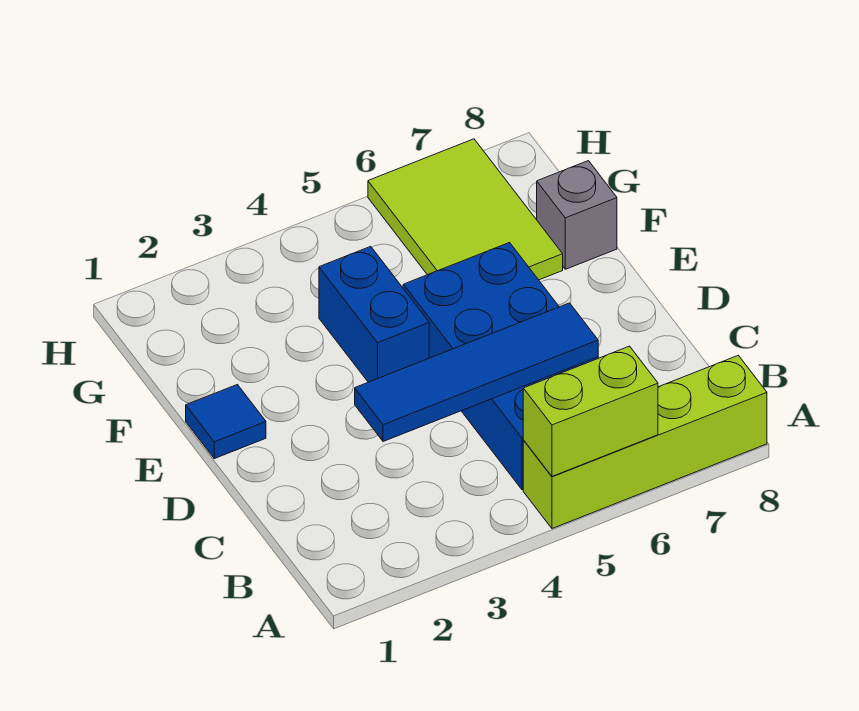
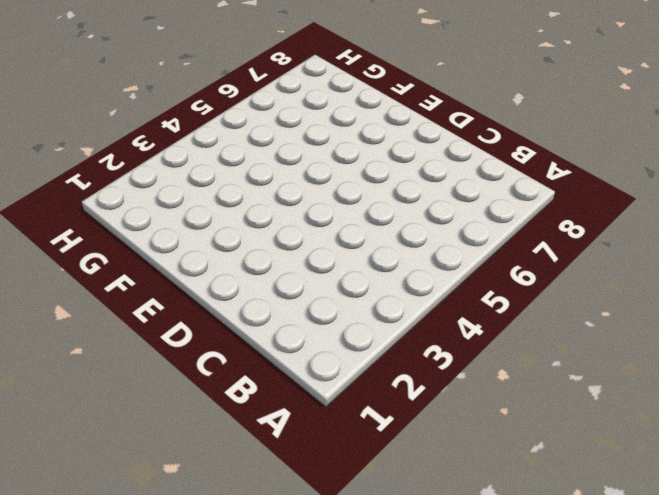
none -> lime 1x4 brick [523,355,767,528]
none -> blue 2x4 brick [403,243,598,490]

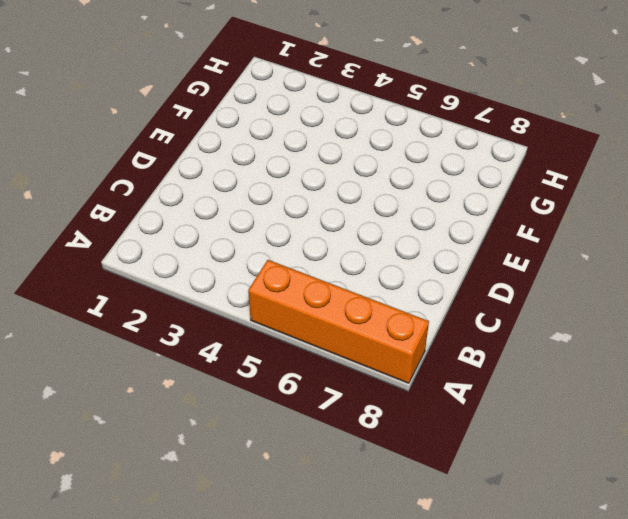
orange 1x4 brick [248,260,429,383] -> lime 1x4 brick [523,355,767,528]
none -> blue 2x4 brick [403,243,598,490]
none -> blue 1x1 tile [186,385,266,459]

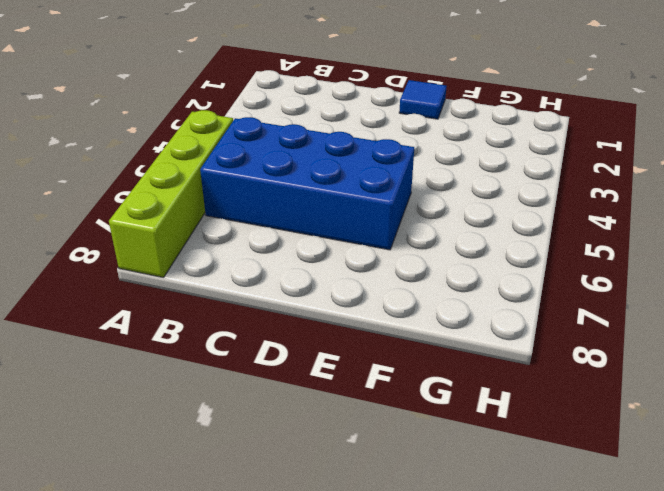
none -> blue 1x2 brick [319,246,429,382]
none -> lime 2x3 tile [368,139,563,280]

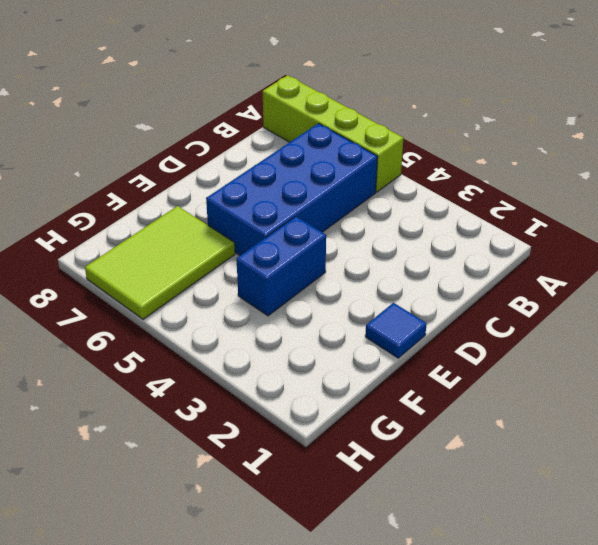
none -> grey 1x1 brick [537,161,617,269]
none -> lime 1x2 brick [523,346,658,476]

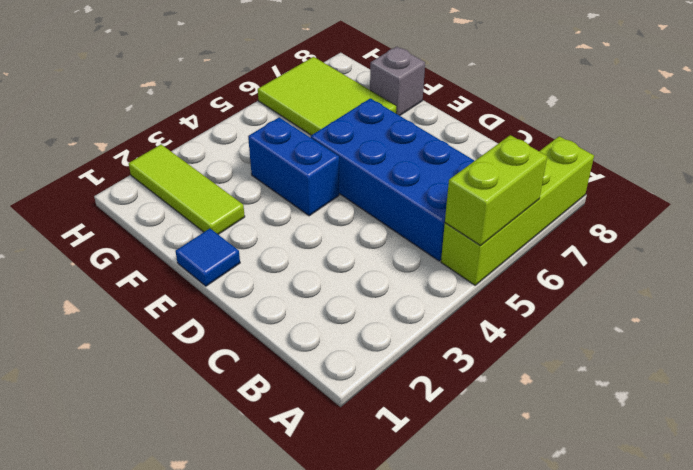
lime 1x3 tile [129,145,245,234] -> none
none -> blue 1x4 tile [355,303,598,441]

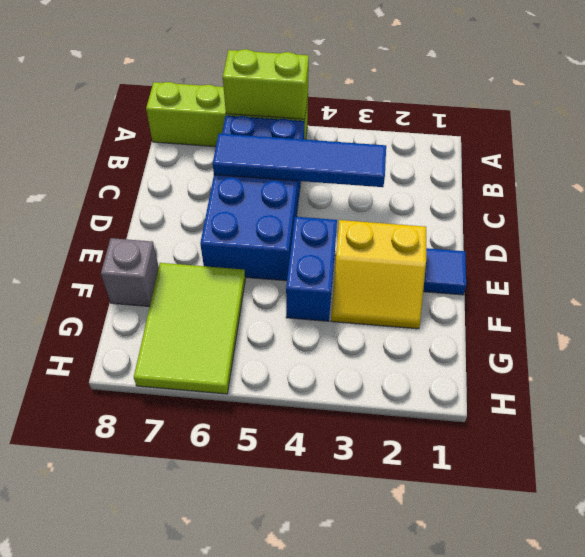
yellow 2x2 slope [331,220,426,329] -> none

